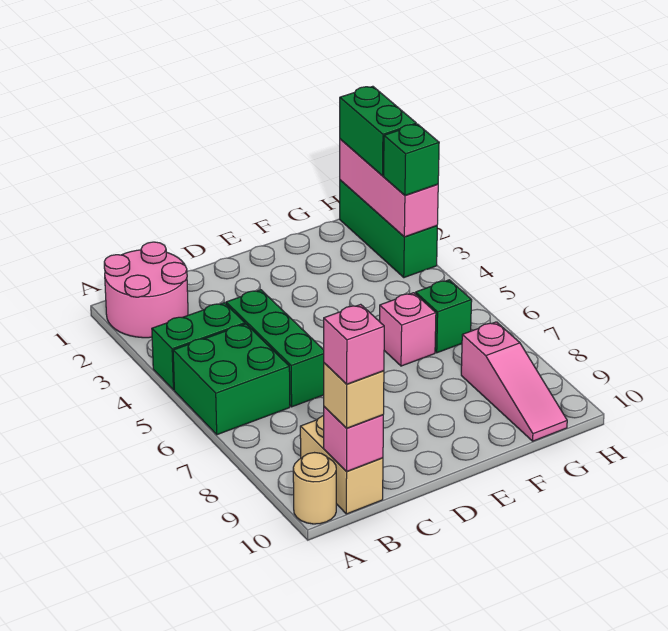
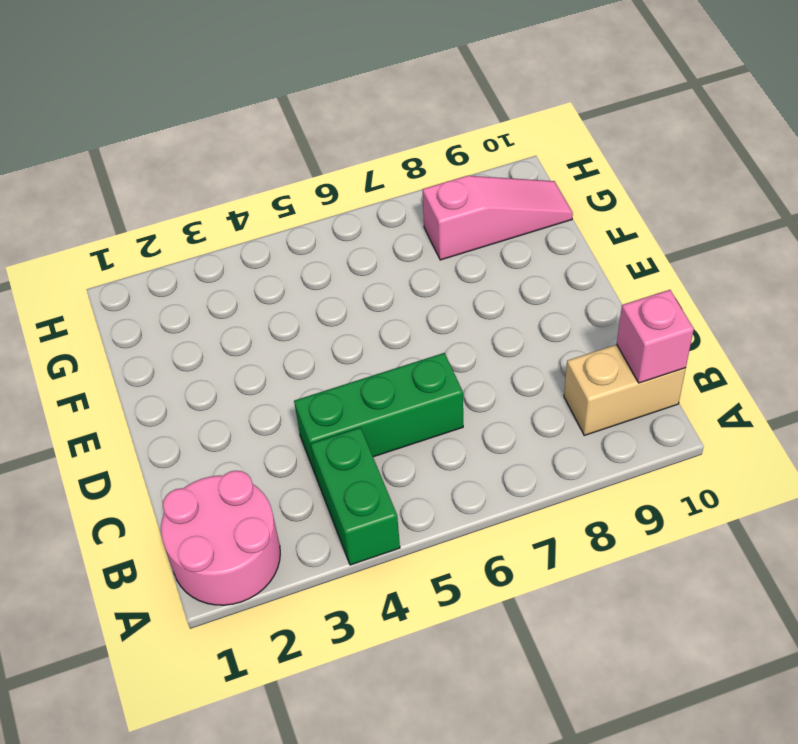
none -> green 2x2 brick [173,324,290,435]
none -> tan 1x1 round brick [293,453,336,524]
none -> pink 1x1 brick [380,293,436,366]

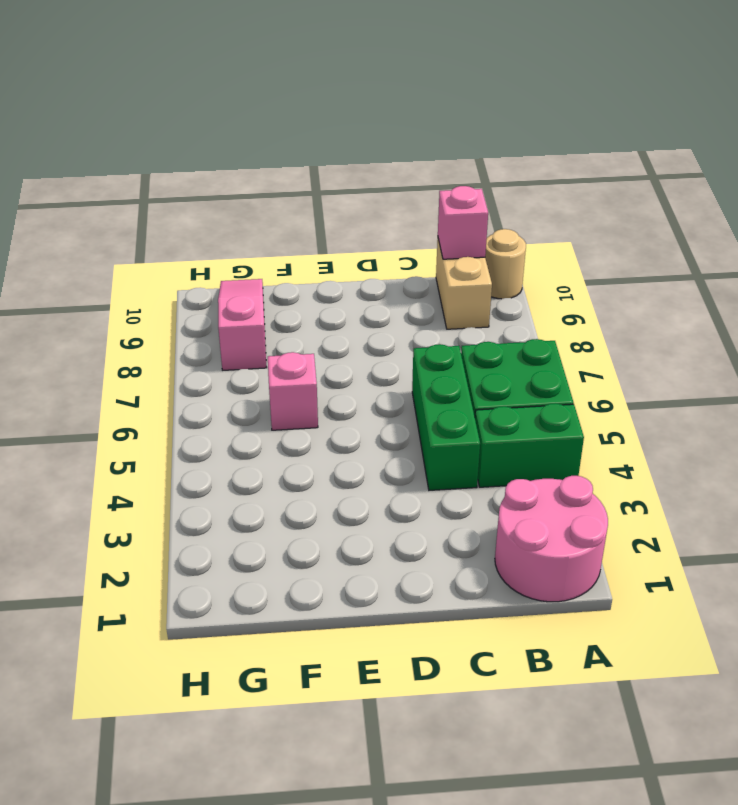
none -> green 1x1 brick [416,280,472,353]
none -> green 1x3 brick [340,180,437,278]
none -> pink 1x3 brick [340,139,438,237]

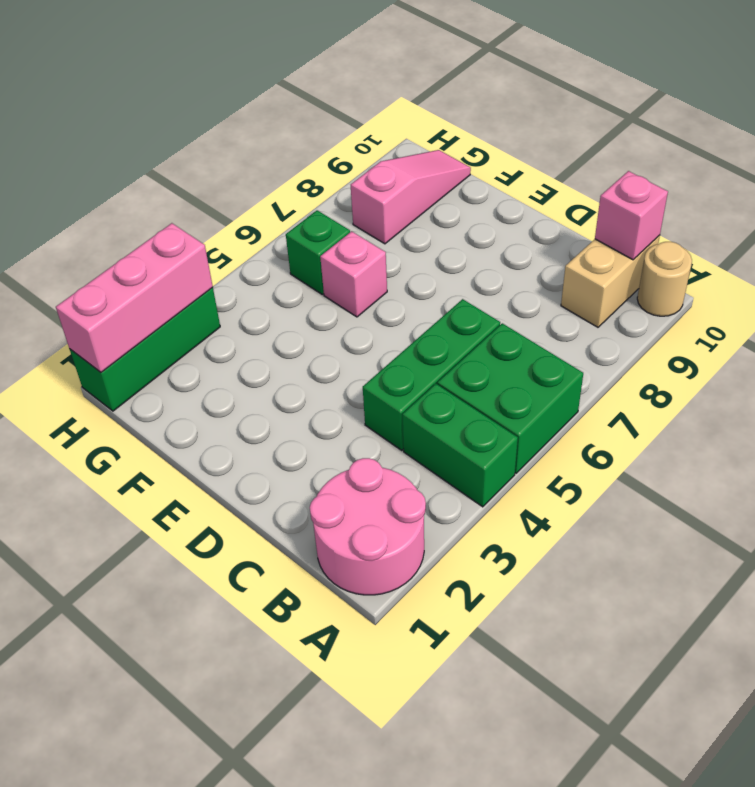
none -> tan 1x1 brick [324,363,384,428]
none -> green 1x2 brick [340,86,416,176]
none -> green 1x1 brick [384,124,439,196]

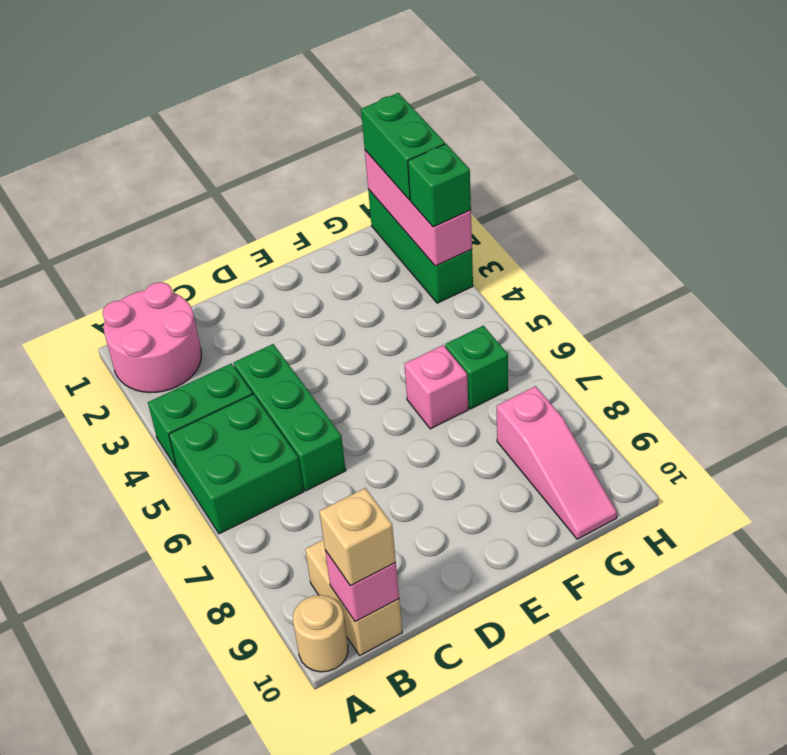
none -> pink 1x1 brick [324,304,384,384]

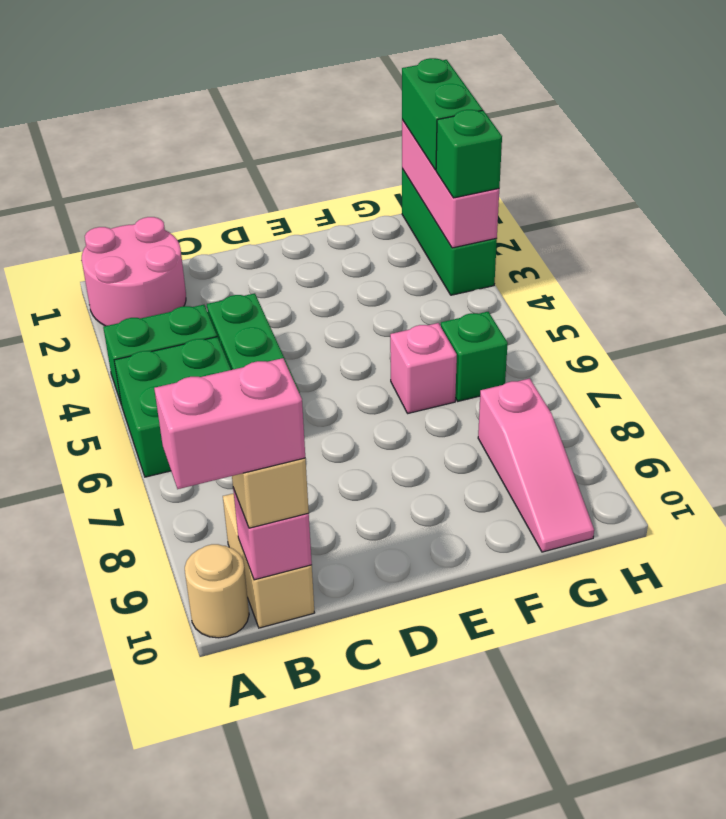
pink 1x2 brick [154,358,305,489] -> pink 1x1 brick [324,304,384,384]

